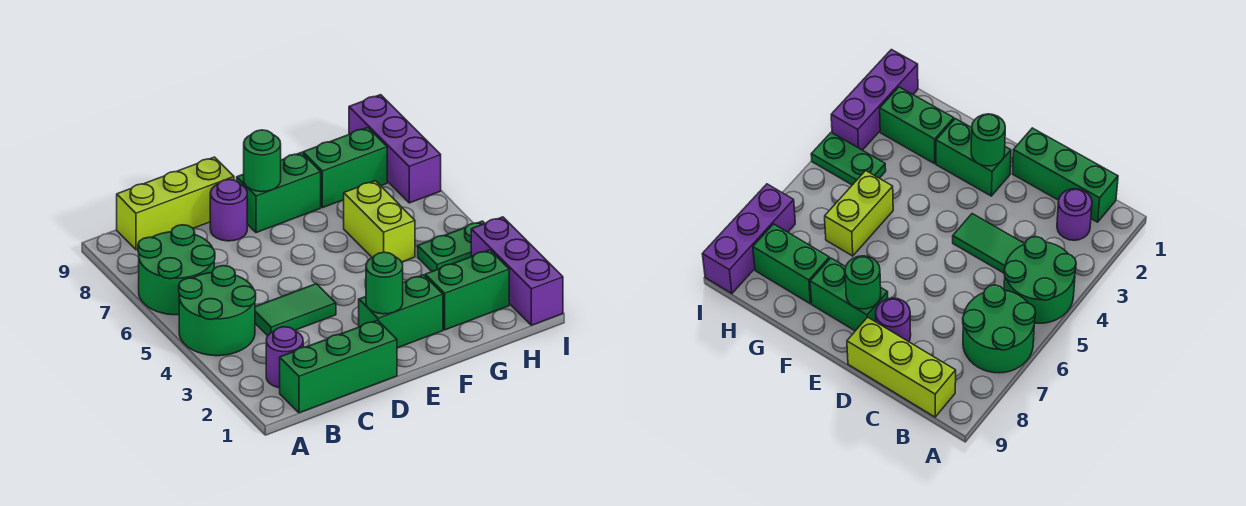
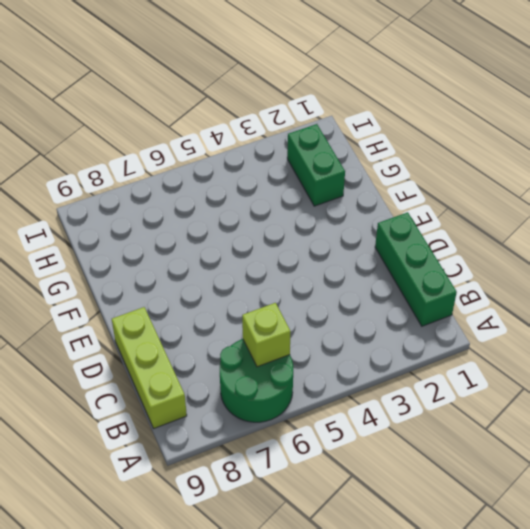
lime 1x1 brick [242,303,291,367] -> none
none -> green 2x2 round brick [179,266,256,356]
none -> purple 1x1 round brick [266,327,303,388]
none -> green 1x2 tile [255,284,336,336]

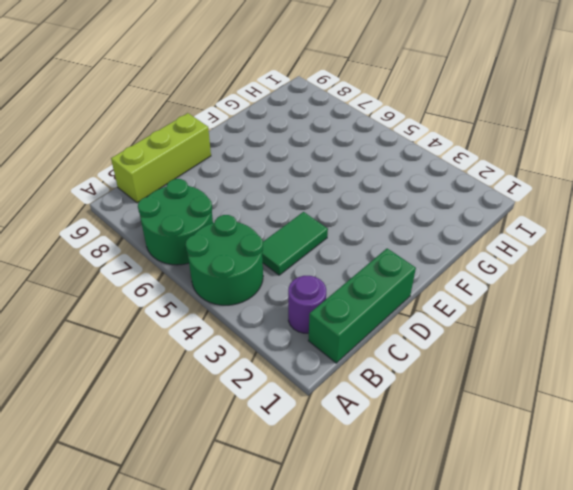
none -> purple 1x1 round brick [210,179,247,241]
none -> green 1x2 brick [359,275,443,348]
none -> green 1x2 brick [237,153,321,233]

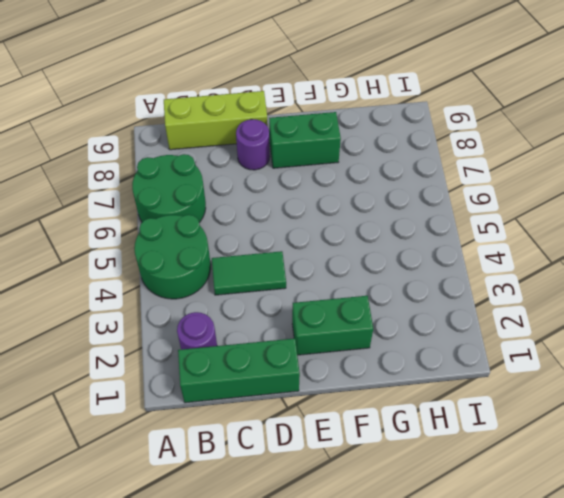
none -> green 1x2 brick [425,250,509,330]
none -> lime 1x2 brick [344,181,415,262]
none -> green 1x2 brick [303,128,387,208]

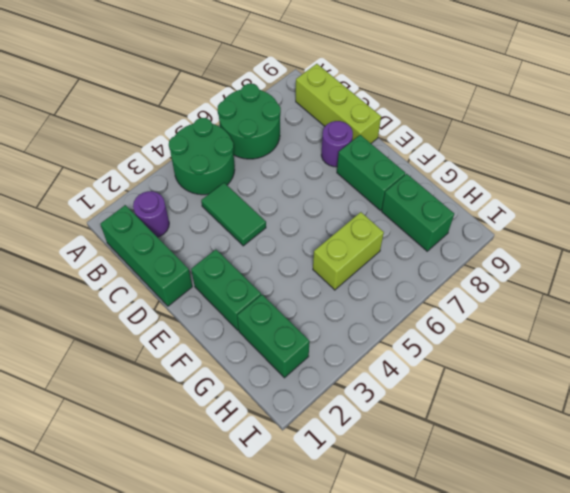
none -> green 1x2 plate [418,221,485,271]
none -> purple 1x3 brick [471,217,563,325]
none -> purple 1x3 brick [349,95,441,203]

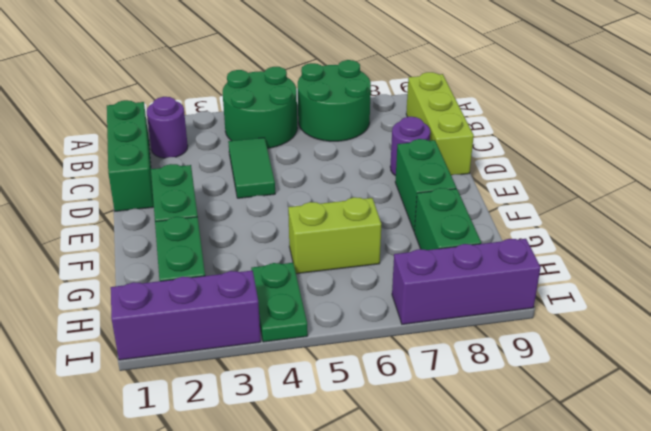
none -> green 1x1 round brick [366,252,403,314]
none -> green 1x1 round brick [244,130,281,192]

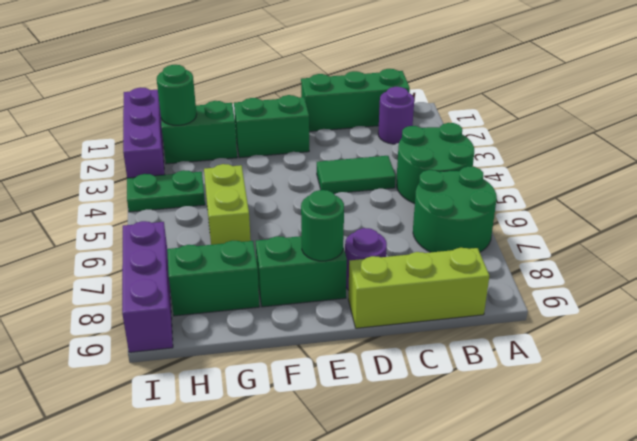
green 1x1 round brick [157,65,197,125] -> green 1x1 round brick moved to [366,252,403,314]

